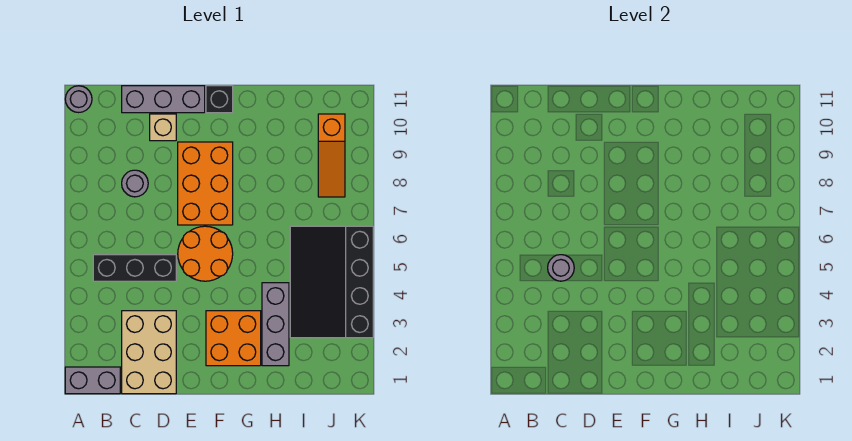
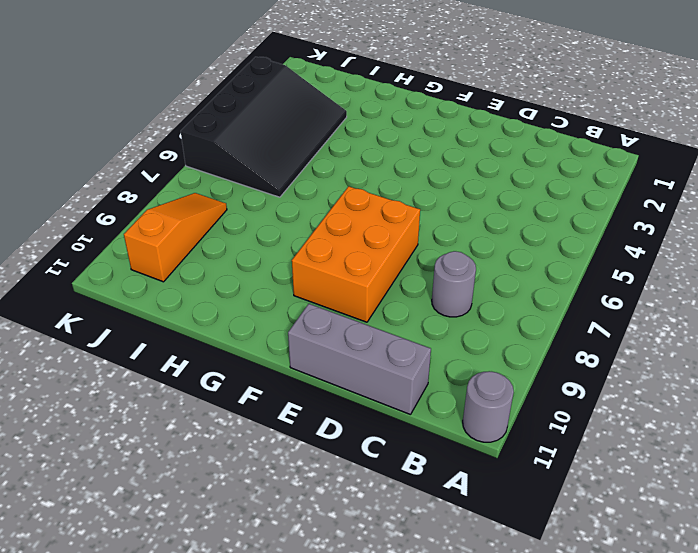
none -> grey 1x2 brick [65,367,120,394]
none -> black 1x3 brick [93,255,176,281]
none -> tan 2x3 brick [122,311,176,394]

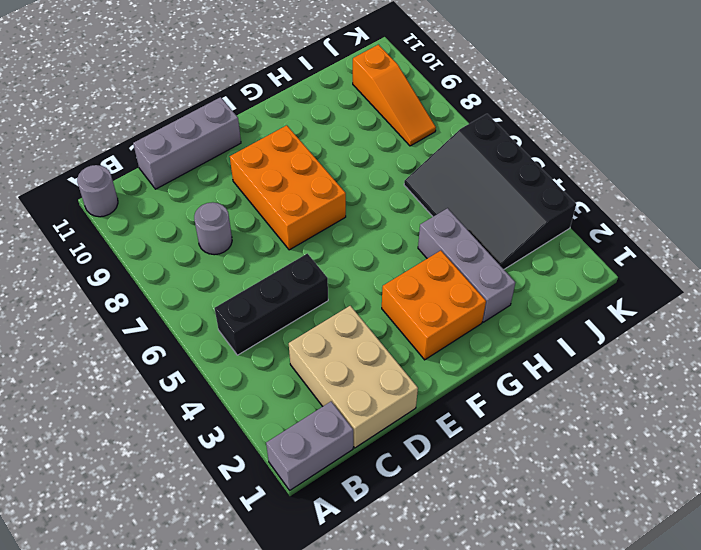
none -> tan 1x1 brick [150,114,176,141]
none -> orange 2x2 round brick [178,226,233,281]
none -> black 1x1 brick [206,86,233,113]

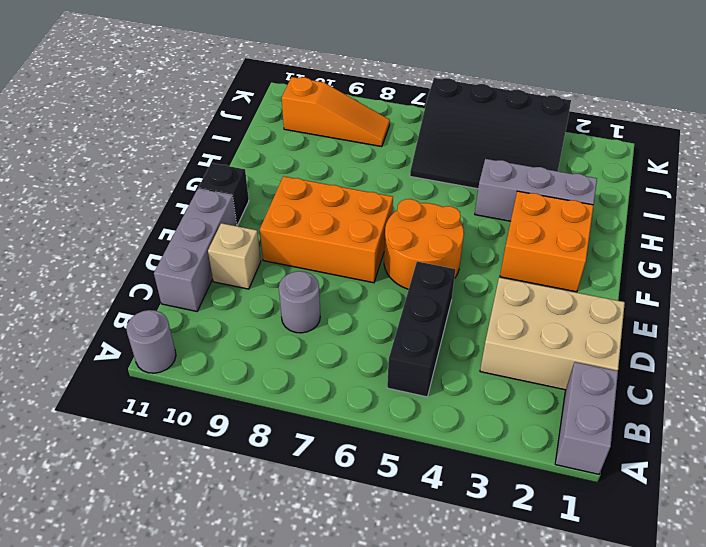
none -> grey 1x1 round brick [548,255,574,281]

